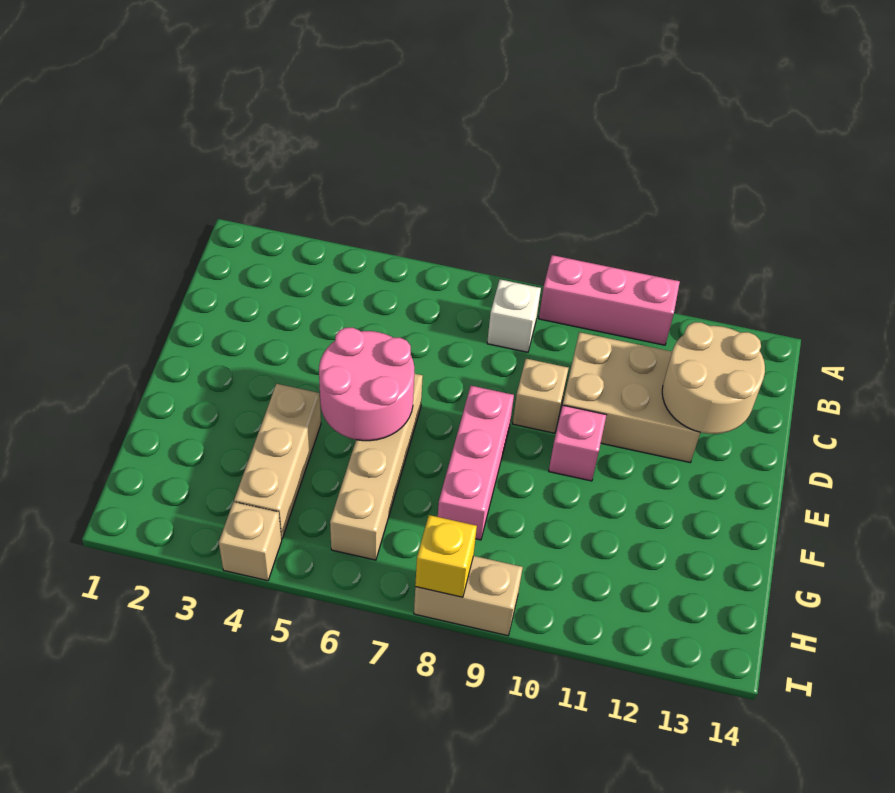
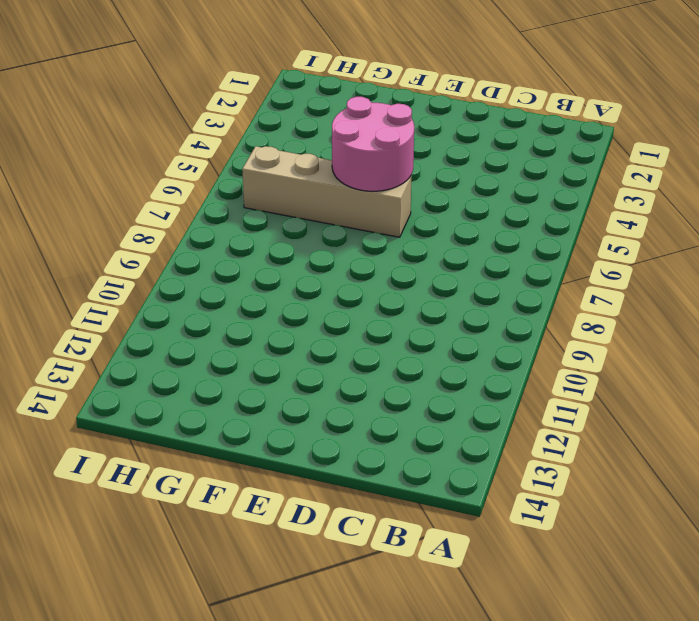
none -> pink 1x3 brick [539,255,680,345]
none -> white 1x1 brick [487,280,541,352]
none -> tan 2x3 brick [563,332,700,462]

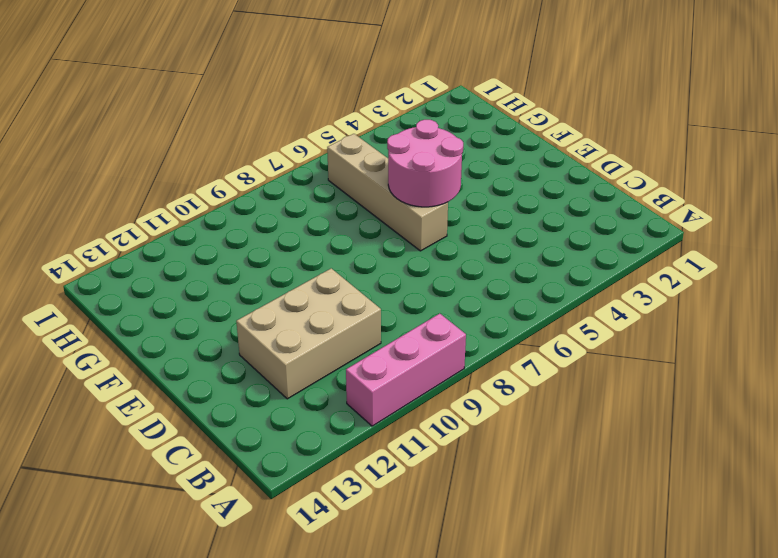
none -> white 1x1 brick [487,280,541,352]
none -> tan 1x1 brick [513,359,569,433]
none -> pink 1x3 brick [438,386,514,540]

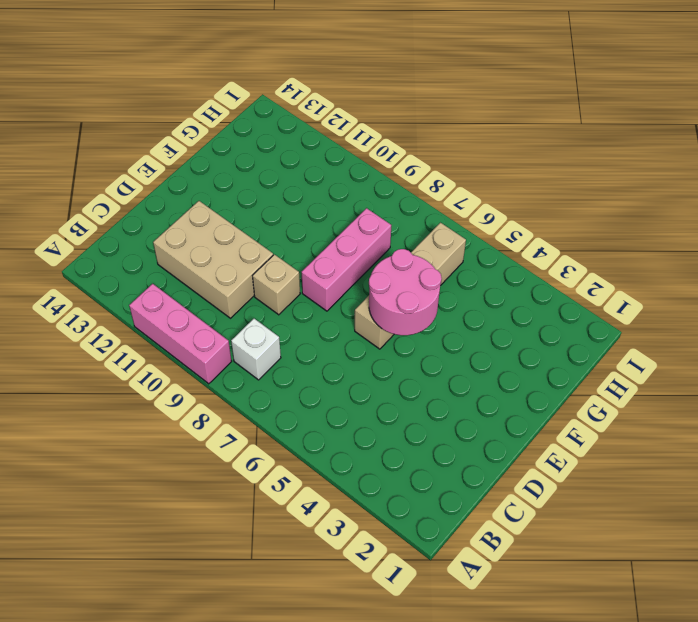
none -> pink 1x1 brick [549,405,606,481]
none -> tan 1x3 brick [234,384,321,539]
none -> tan 1x1 brick [219,502,282,581]

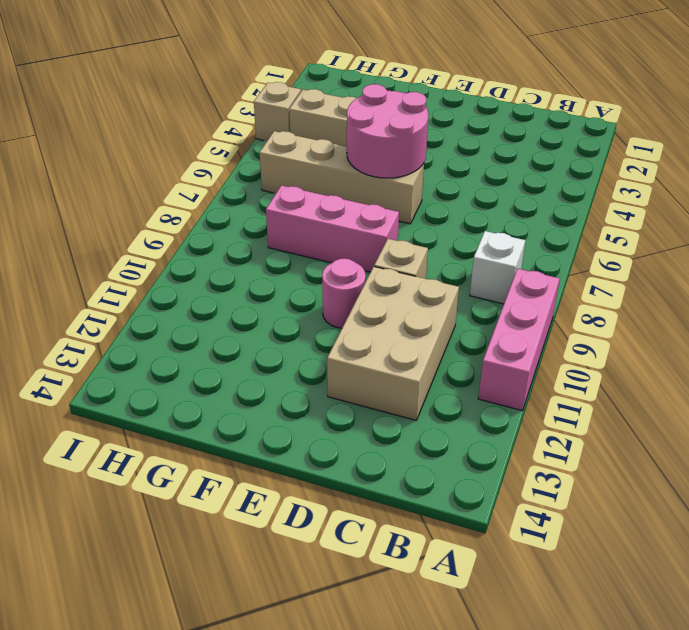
pink 1x1 round brick [322,259,366,328] -> pink 1x1 brick [549,405,606,481]
none -> tan 1x2 brick [414,556,523,636]
none -> tan 2x2 round brick [662,322,765,434]
none -> yellow 1x1 brick [415,515,477,597]

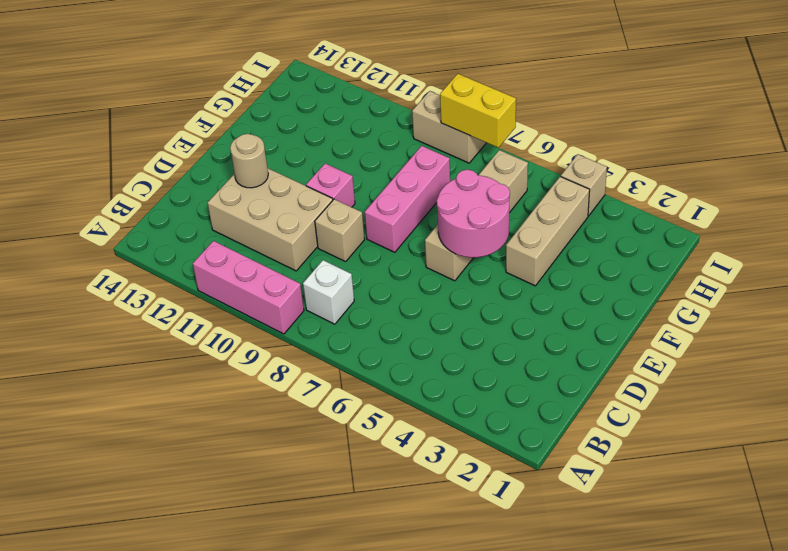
tan 1x1 round brick [230,134,268,188] -> tan 2x2 round brick [662,322,765,434]
yellow 1x2 brick [440,74,516,148] -> yellow 1x1 brick [415,515,477,597]

